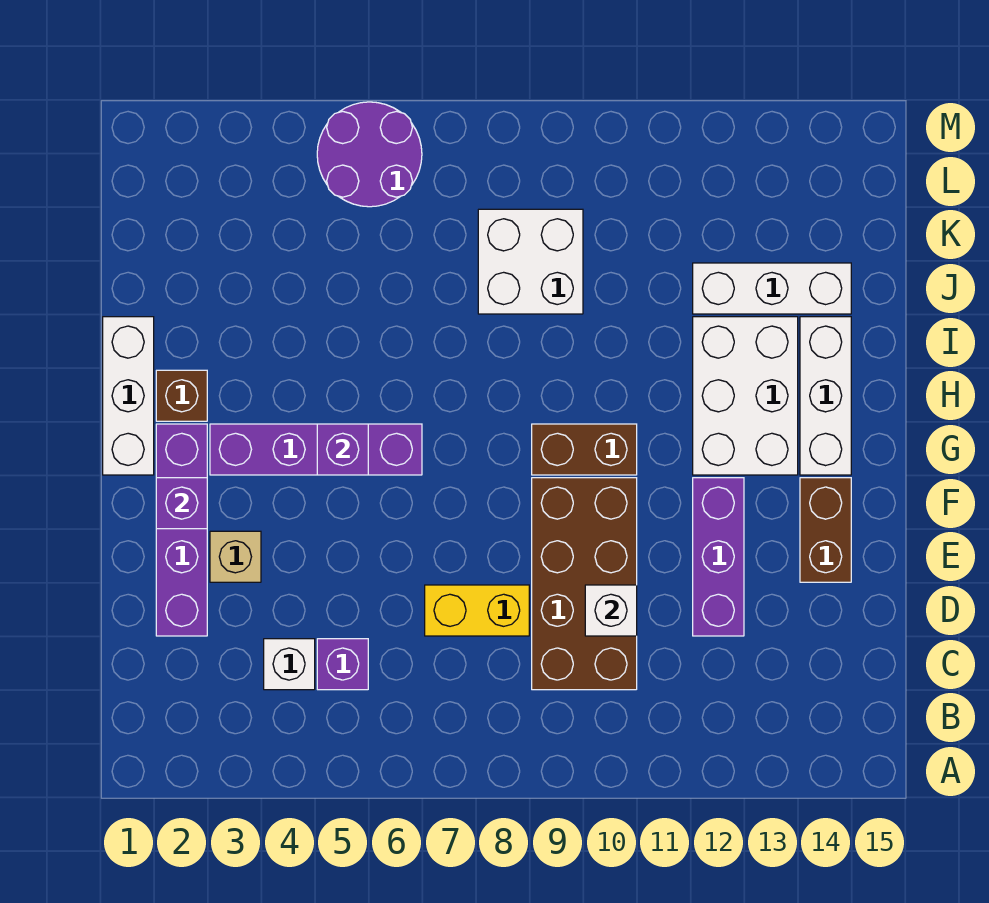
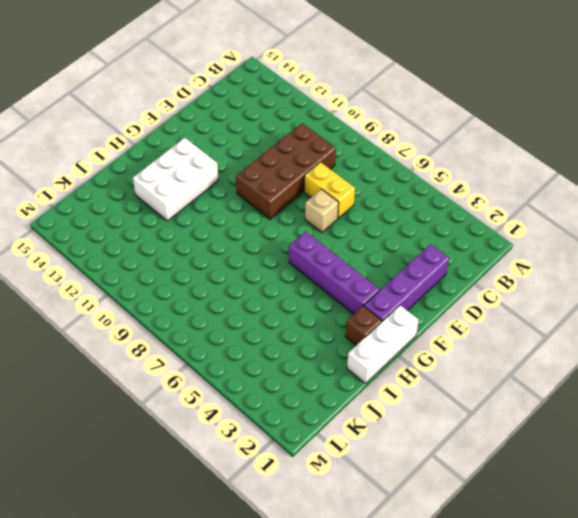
tan 1x1 brick [305,189,339,232] -> tan 1x1 brick moved to [210,531,261,582]
none -> white 1x1 brick [264,639,315,690]
none -> purple 1x1 brick [317,639,368,690]
none -> purple 1x3 brick [693,478,744,636]

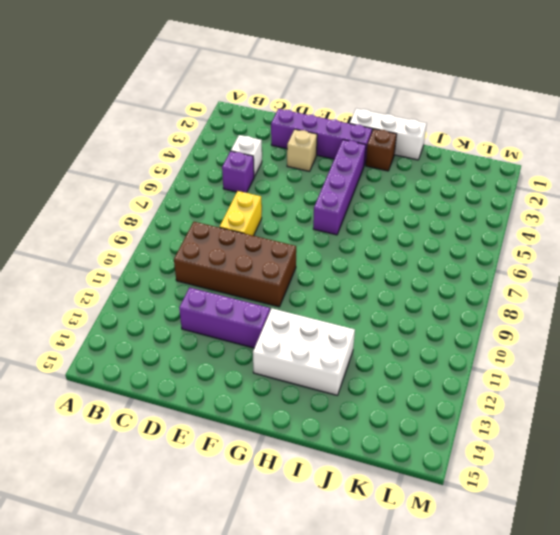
none -> brown 1x2 brick [800,478,851,582]
none -> brown 1x2 brick [532,424,637,475]
none -> white 1x3 brick [800,317,851,475]

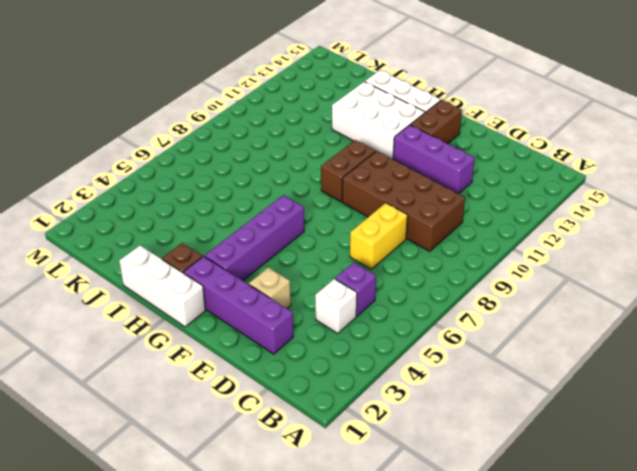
brown 1x2 brick [411,100,462,144] -> brown 1x2 brick turned to [800,478,851,582]
none -> white 2x2 brick [478,209,583,314]
none -> white 1x3 brick [693,263,851,314]
none -> purple 2x2 round brick [317,102,422,207]

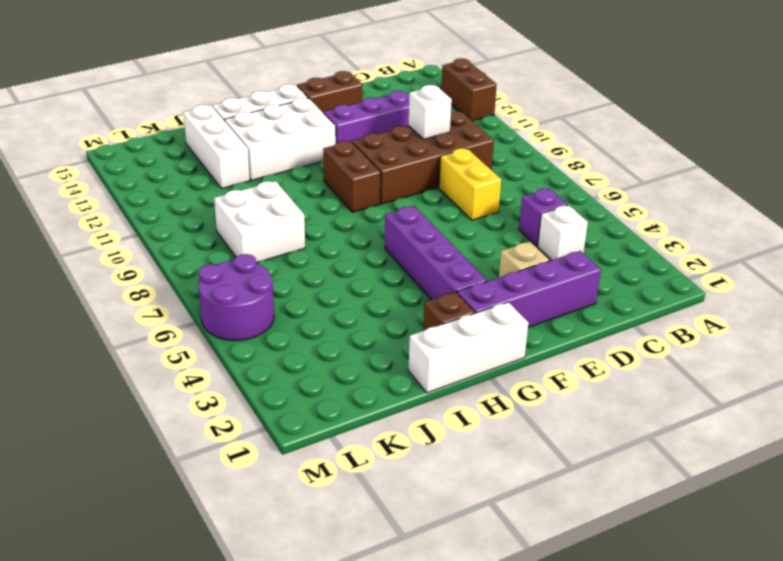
brown 1x2 brick [441,58,497,121] -> none
none -> purple 1x1 brick [156,478,207,529]
none -> purple 1x1 brick [317,424,368,475]

